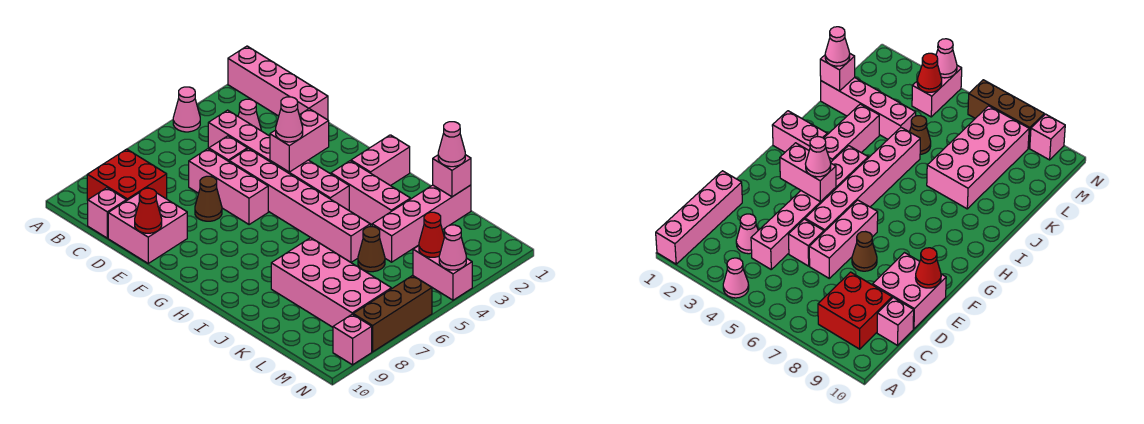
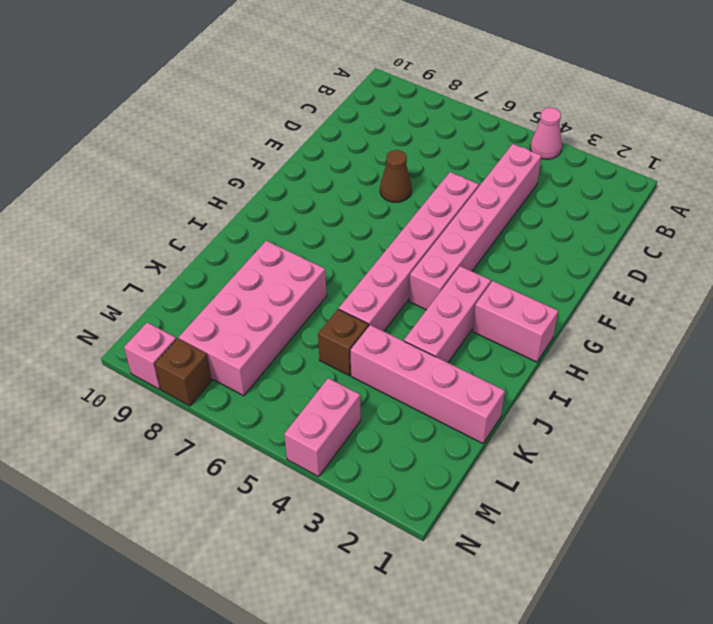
brown 1x1 brick [318,309,369,376] -> brown 1x1 cone [358,227,385,272]
brown 1x1 brick [155,338,212,406] -> brown 1x3 brick [353,276,432,352]
none -> pink 1x4 brick [228,46,328,120]
none -> red 2x2 brick [87,149,167,201]
none -> pink 1x1 cone [238,99,261,130]

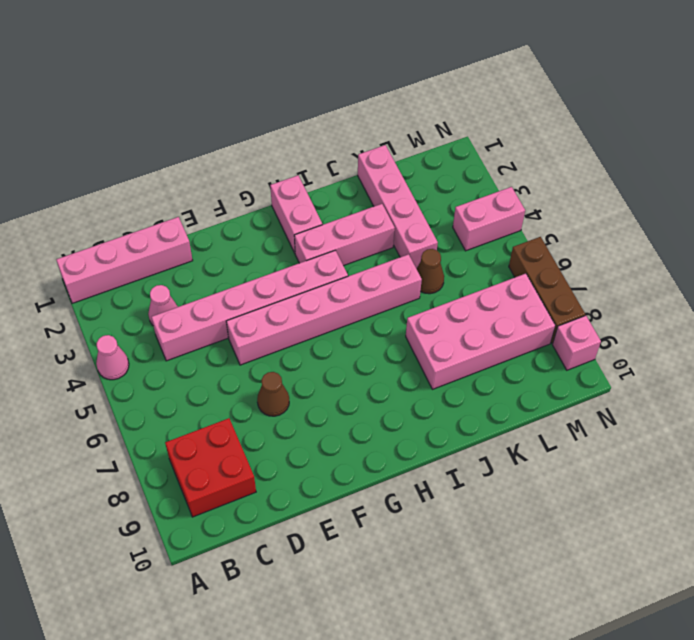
none -> pink 1x1 brick [88,188,126,238]
none -> pink 1x1 brick [209,136,247,161]
none -> pink 1x3 brick [189,149,268,225]

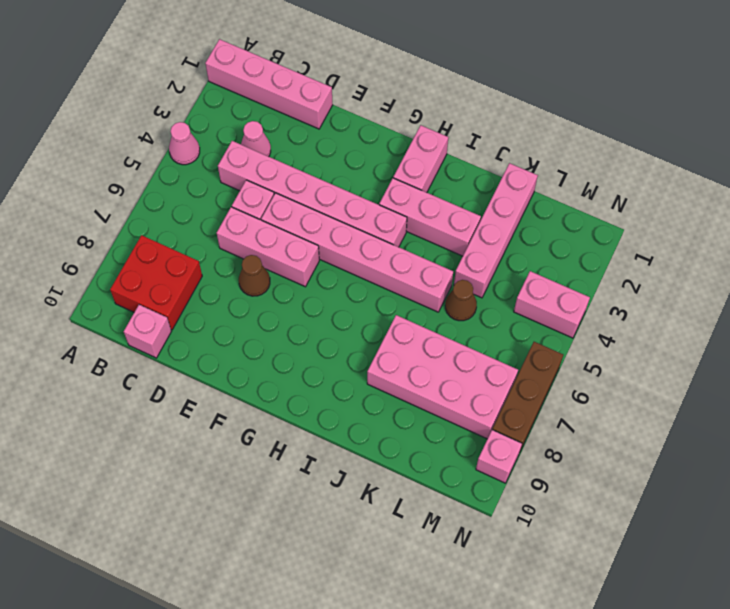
none -> pink 2x2 brick [108,193,187,263]
none -> red 1x1 cone [135,188,162,233]
none -> pink 1x2 brick [270,109,329,172]

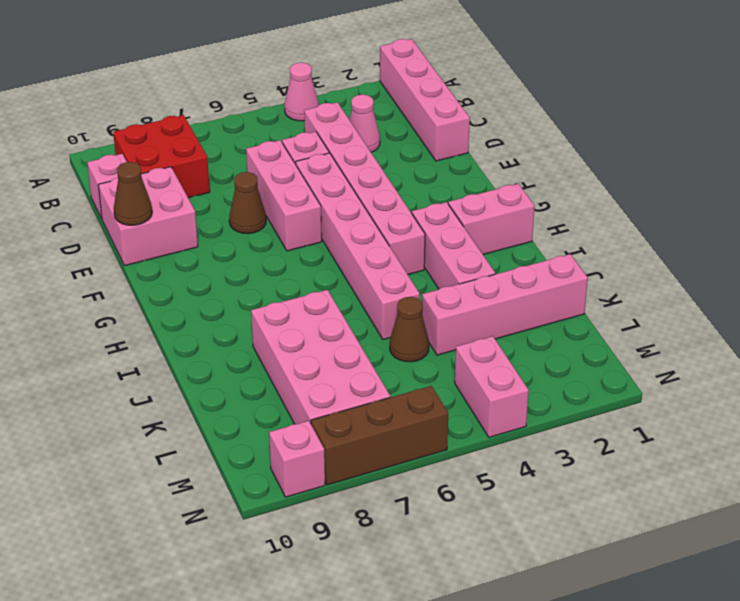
brown 1x1 cone [114,162,152,225] -> red 1x1 cone [135,188,162,233]
none -> pink 1x2 brick [270,109,329,172]
none -> pink 1x1 brick [433,155,471,197]
none -> red 1x1 cone [419,212,444,257]

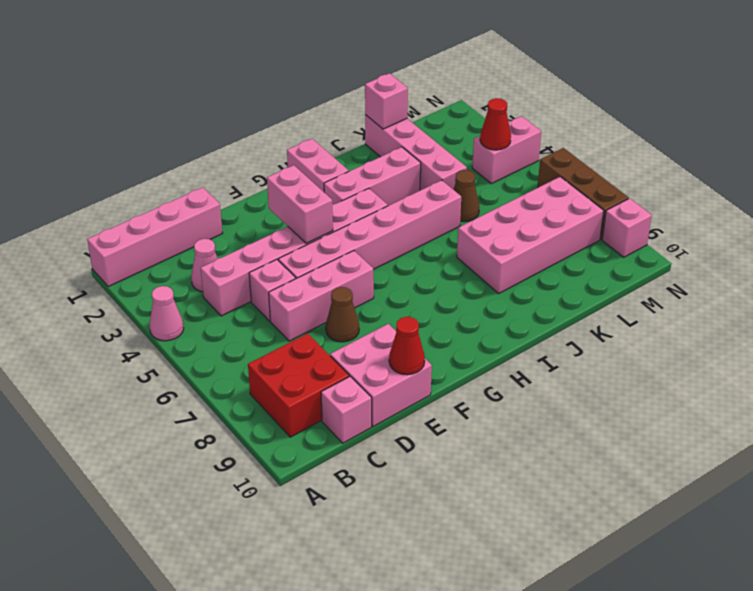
none -> pink 1x1 cone [439,225,466,270]
none -> pink 1x1 cone [276,97,303,142]
none -> pink 1x1 cone [438,122,465,167]

